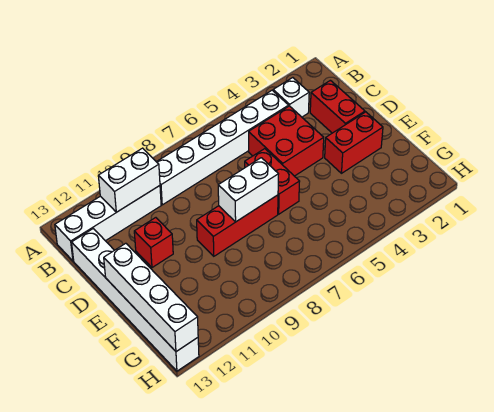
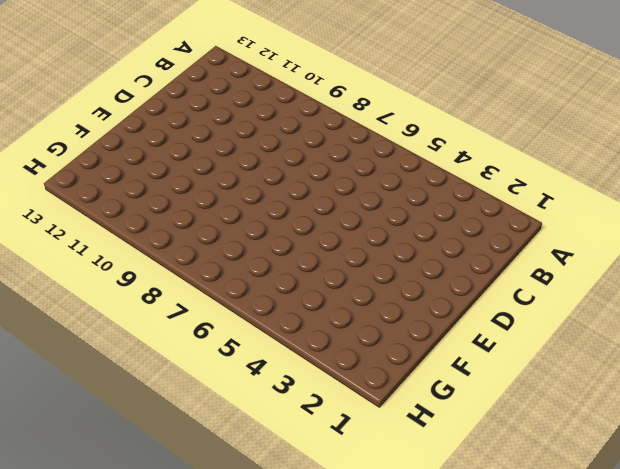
none -> white 1x1 brick [273,78,309,117]
none -> white 1x6 brick [157,90,289,205]
none -> white 1x4 brick [55,186,161,261]

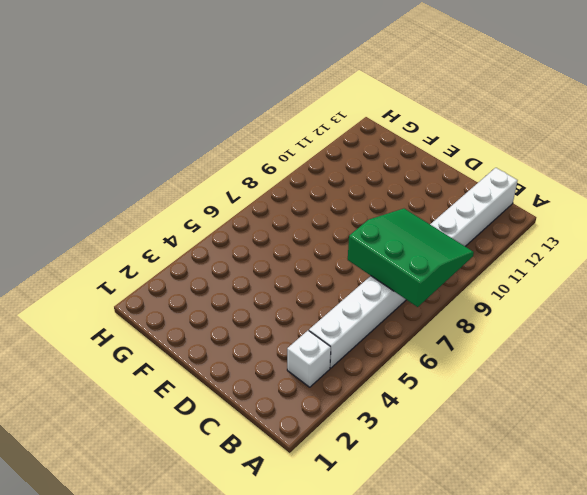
green 3x3 slope [348,209,474,307] -> none
none -> red 1x2 brick [310,80,365,133]
none -> red 2x2 brick [249,106,324,176]
none -> white 1x6 brick [72,229,199,371]

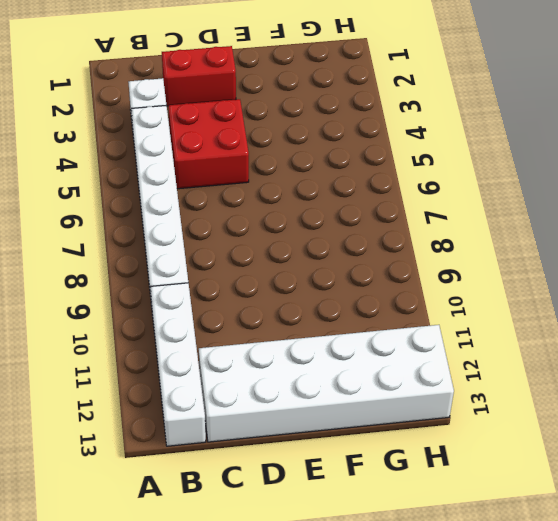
white 2x6 brick [199,325,454,442] -> white 1x6 brick [72,229,199,371]
none -> red 1x2 brick [245,149,300,214]
none -> red 1x1 brick [134,218,173,268]
none -> red 1x2 brick [325,112,383,173]

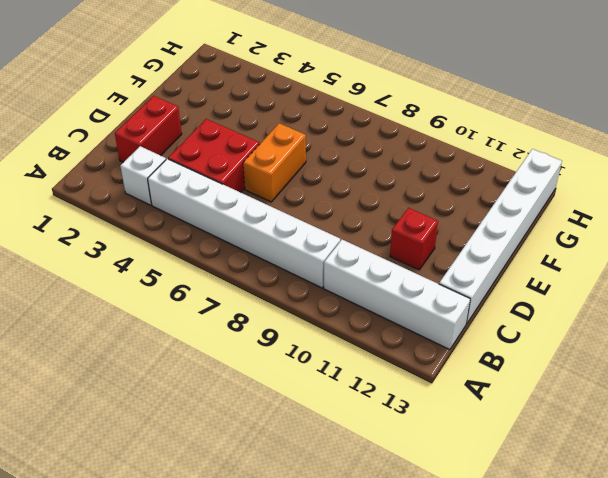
orange 1x2 brick [243,123,306,202] -> red 1x2 brick [245,149,300,214]
none -> red 1x2 brick [325,112,383,173]
none -> red 1x3 brick [197,195,278,256]
none -> white 1x2 brick [98,148,160,212]

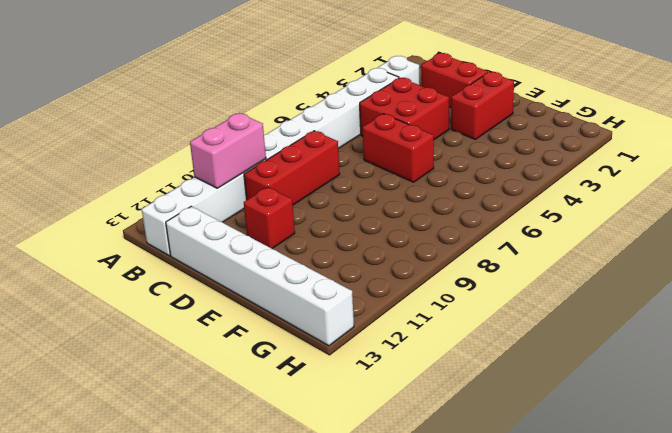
pink 1x2 brick [190,113,266,188] -> white 1x2 brick [98,148,160,212]
red 1x3 brick [244,131,340,205] -> red 1x3 brick moved to [197,195,278,256]
none -> white 1x2 brick [218,158,278,222]
none -> white 1x4 brick [104,243,198,352]

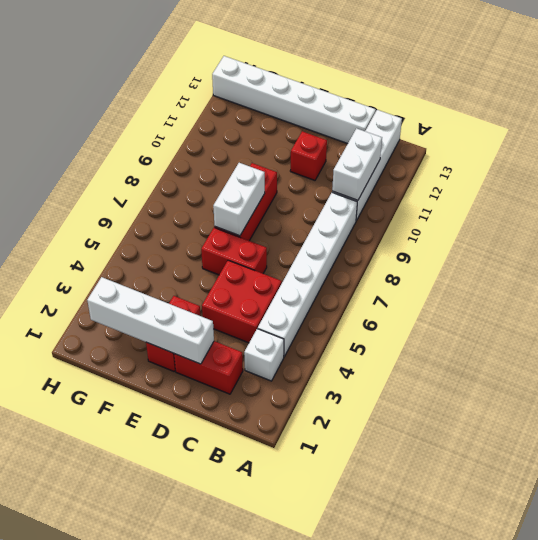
white 1x4 brick [87,277,214,364] -> white 1x4 brick moved to [104,243,198,352]

